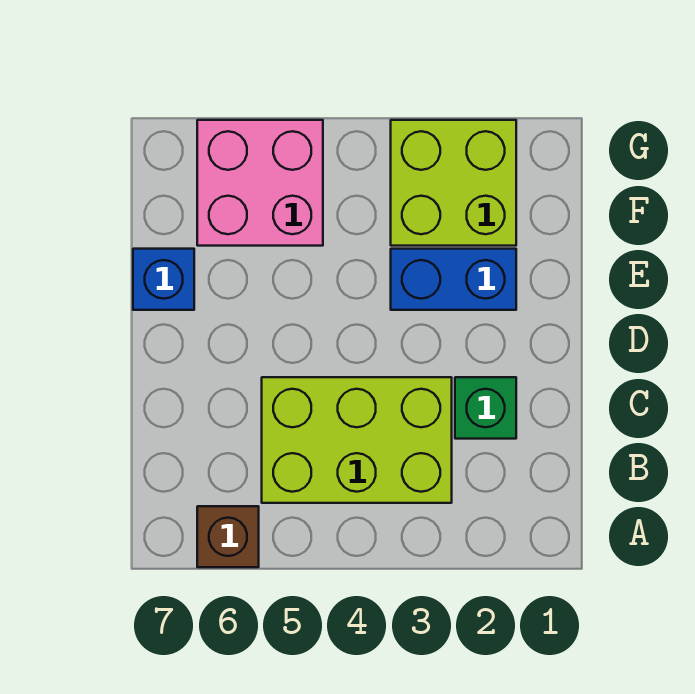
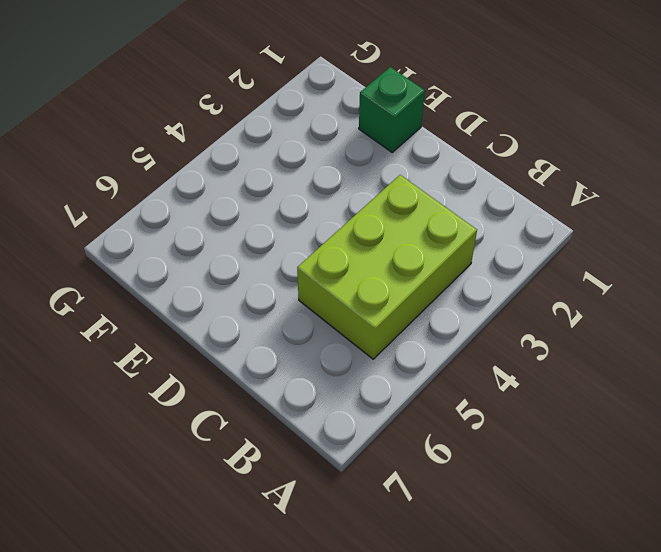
green 1x1 brick [359,67,425,152] -> green 1x1 brick moved to [455,377,516,439]
none -> brown 1x1 brick [197,506,259,567]
none -> blue 1x2 brick [391,249,516,310]

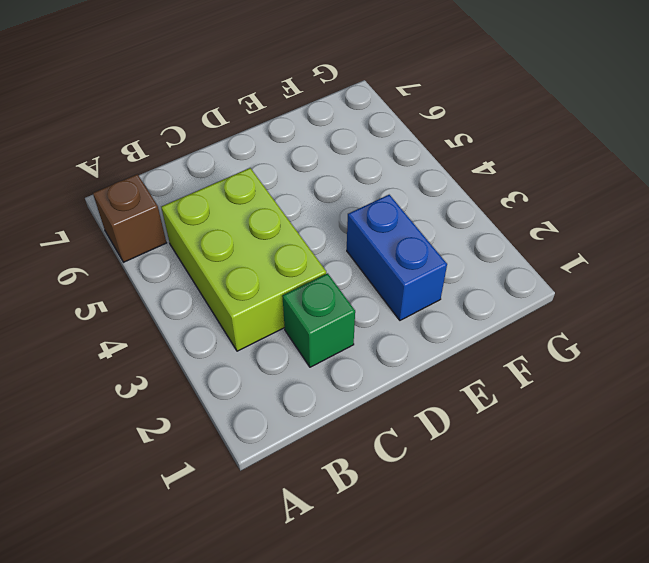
none -> blue 1x1 brick [133,249,194,310]
none -> lime 2x2 brick [391,120,516,246]

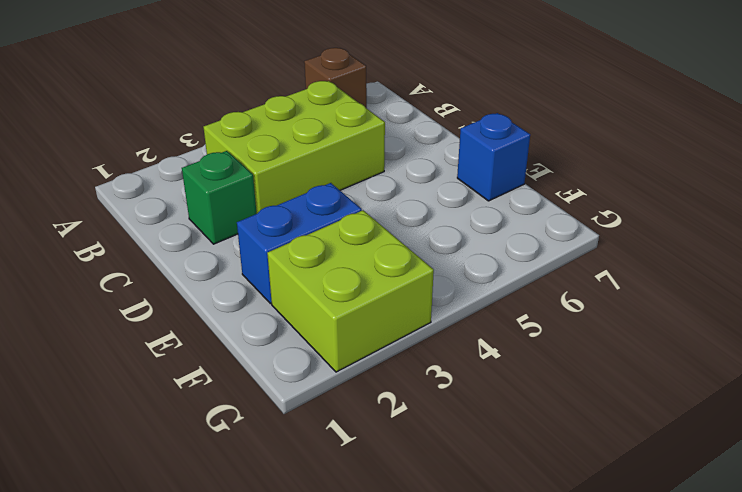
none -> pink 2x2 brick [197,120,323,246]

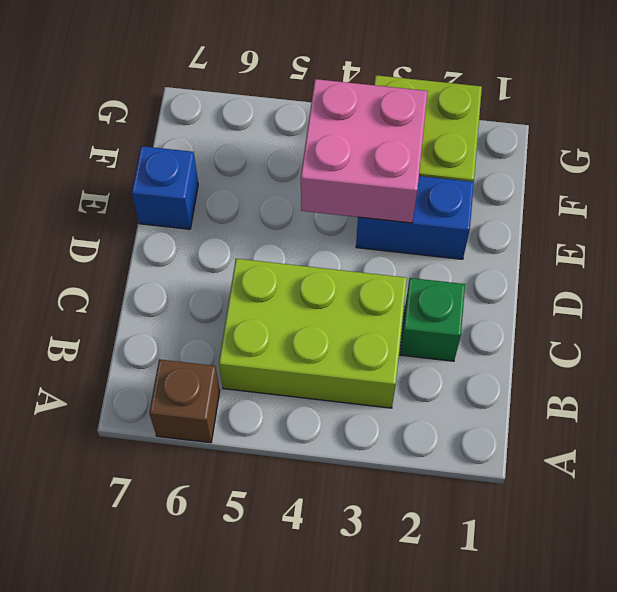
pink 2x2 brick [301,79,428,223] -> pink 2x2 brick moved to [197,120,323,246]

